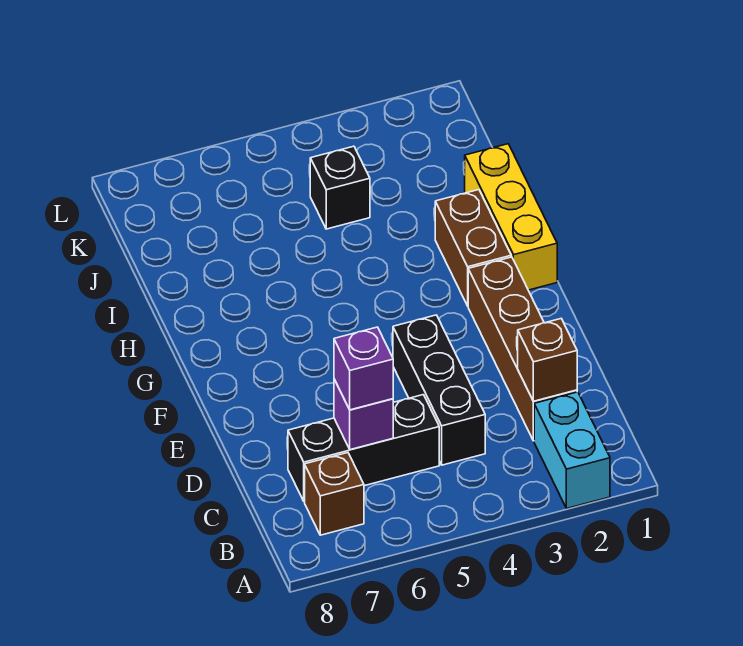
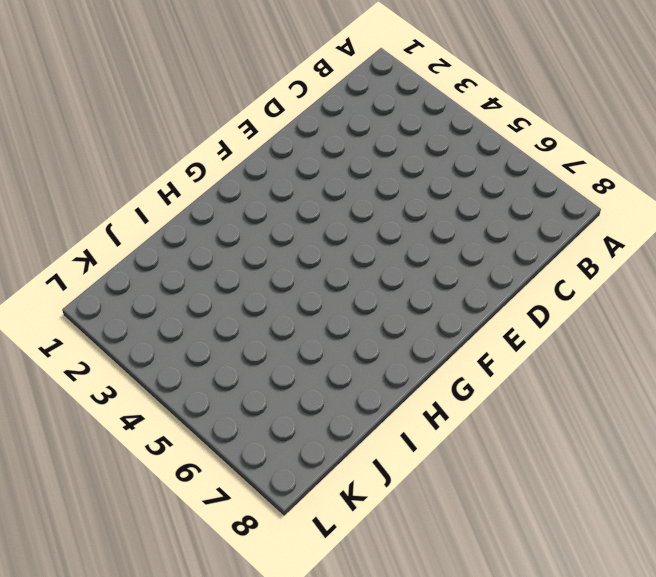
none -> cyan 1x2 brick [534,392,610,508]
none -> brown 1x1 brick [305,453,364,535]

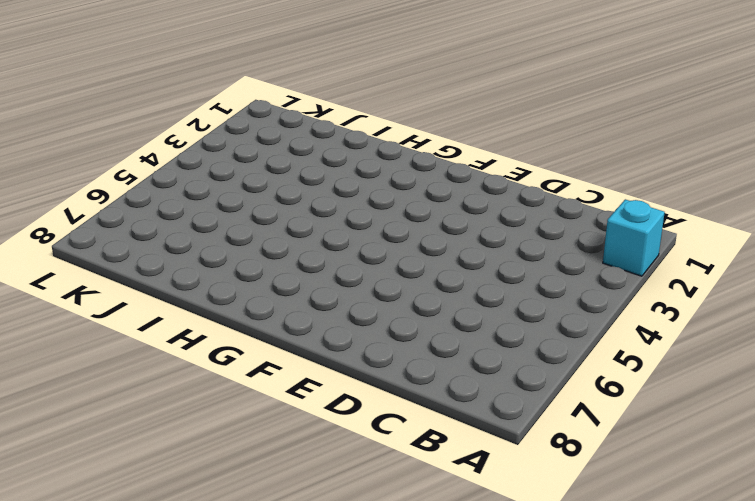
cyan 1x1 brick [603,199,665,276] -> cyan 1x2 brick [534,392,610,508]
none -> brown 1x1 brick [305,453,364,535]
none -> brown 1x4 brick [468,257,577,441]

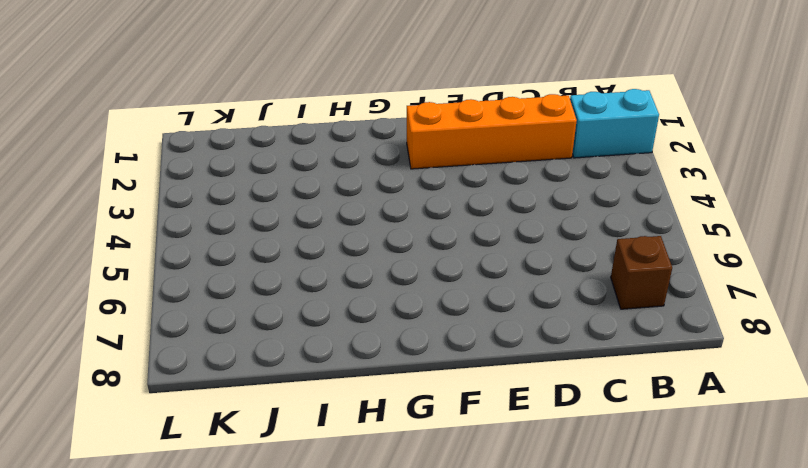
orange 1x4 brick [407,94,577,169] -> brown 1x4 brick [468,257,577,441]
none -> black 1x3 brick [393,315,485,465]
none -> black 1x3 brick [288,395,439,501]

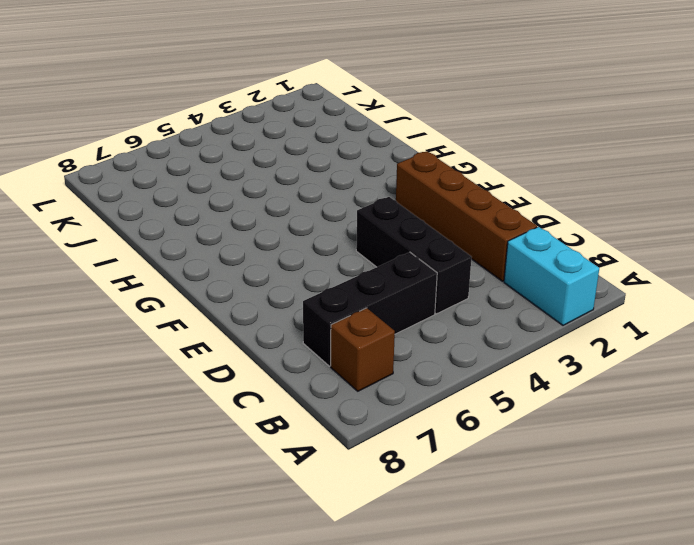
none -> yellow 1x3 brick [465,144,557,290]
none -> brown 1x2 brick [435,190,511,306]

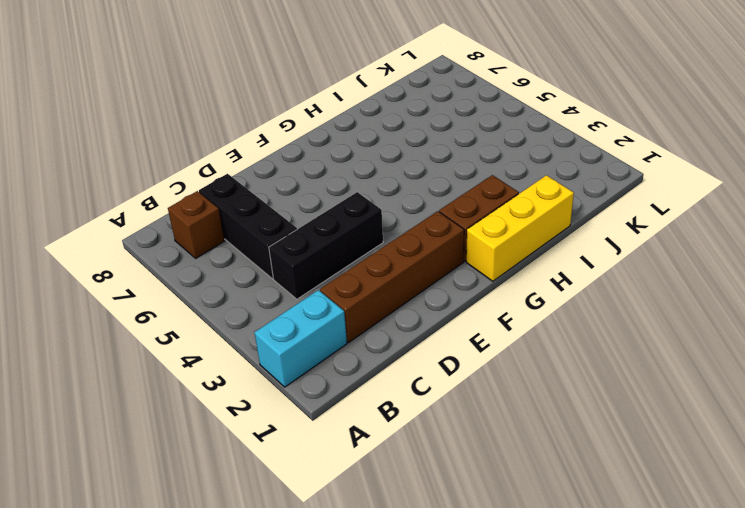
none -> black 1x1 brick [310,146,370,229]
none -> brown 1x1 brick [518,319,577,401]

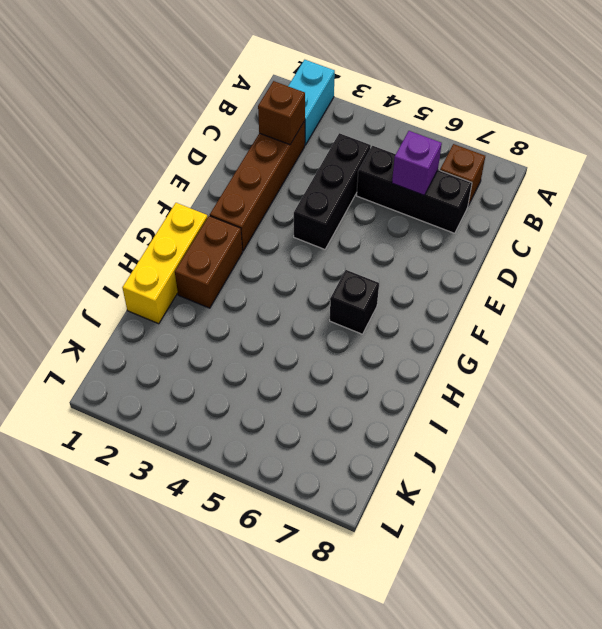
black 1x1 brick [330,270,379,334] -> black 1x1 brick moved to [310,146,370,229]
none -> purple 1x1 brick [334,327,393,410]

